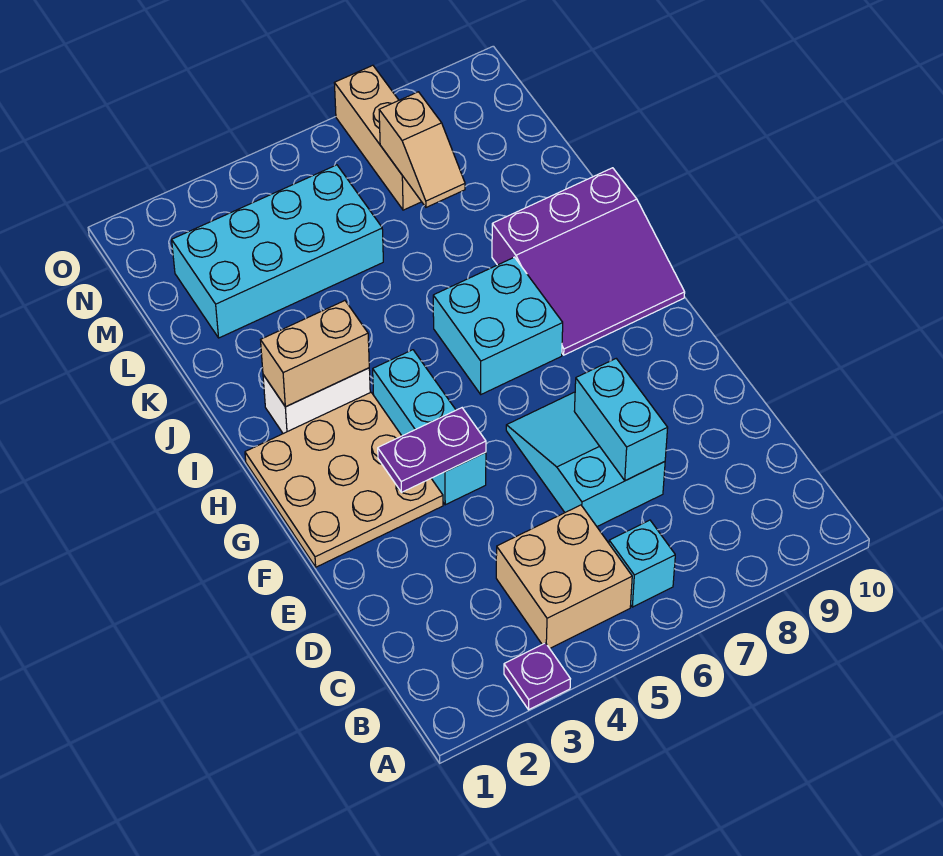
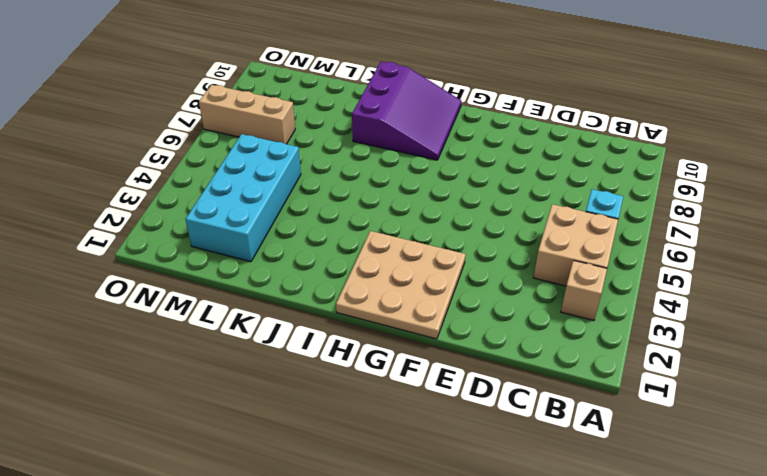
tan 1x1 brick [561,260,607,320] -> none
none -> purple 1x1 plate [504,643,570,710]
none -> cyan 2x3 slope [506,392,665,526]
none -> cyan 1x3 brick [373,350,486,505]

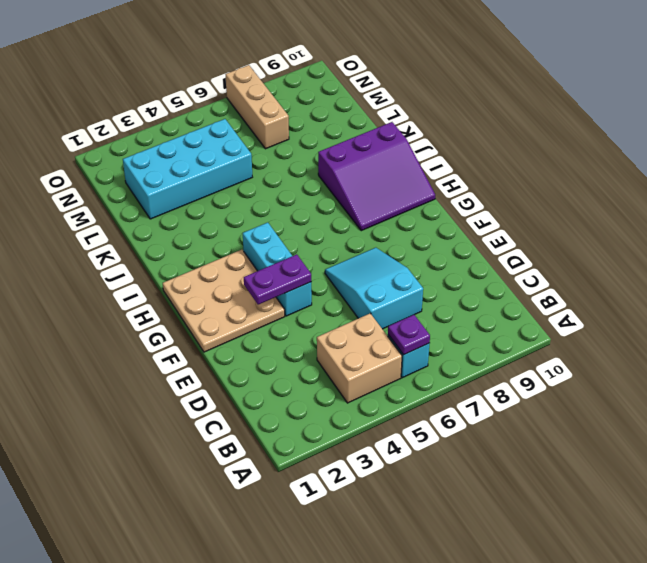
purple 1x1 plate [388,315,430,355] -> purple 1x1 plate moved to [504,643,570,710]
none -> cyan 2x2 brick [433,257,563,394]
none -> white 1x2 brick [263,368,370,434]
none -> cyan 1x2 brick [574,359,668,481]

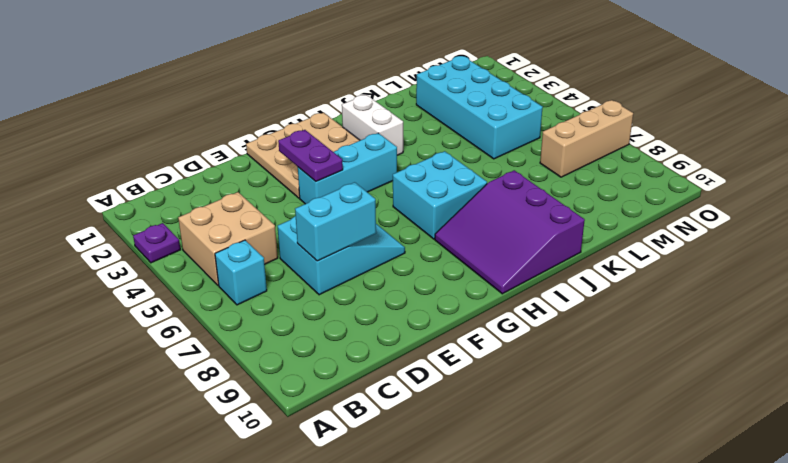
none -> tan 1x2 brick [261,301,369,407]
none -> tan 1x2 slope [379,92,465,207]

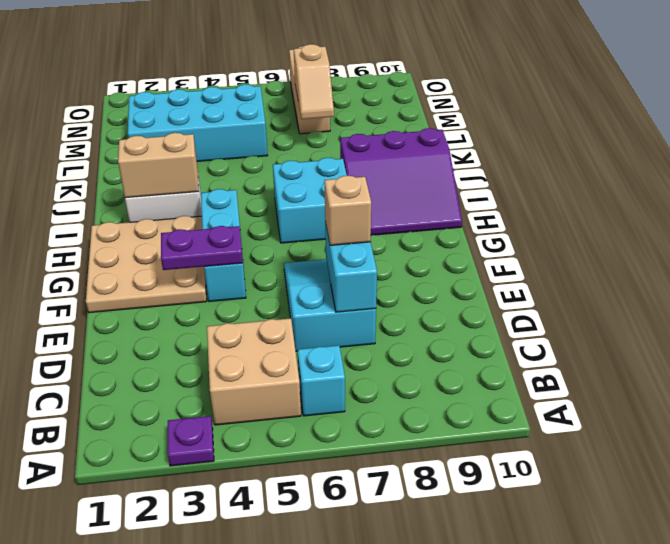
tan 1x1 brick [324,176,371,245] -> none

